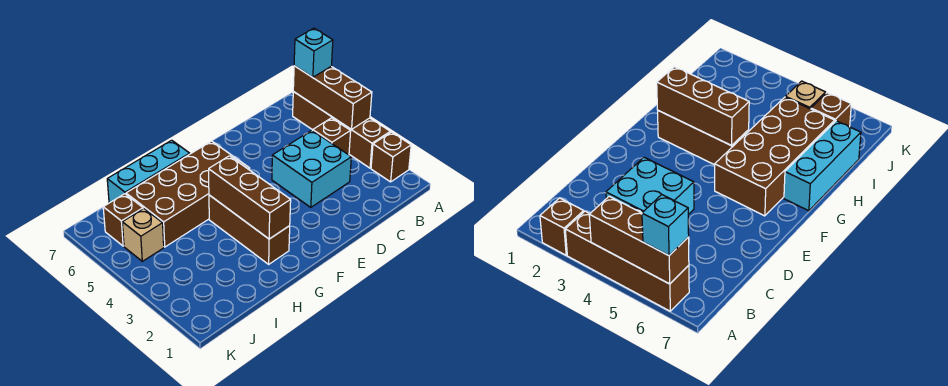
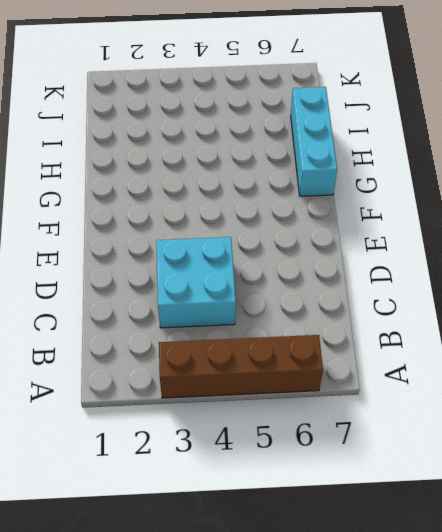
none -> brown 1x1 brick [371,132,411,182]
none -> brown 1x1 brick [313,118,351,155]
none -> brown 2x4 brick [126,141,250,247]

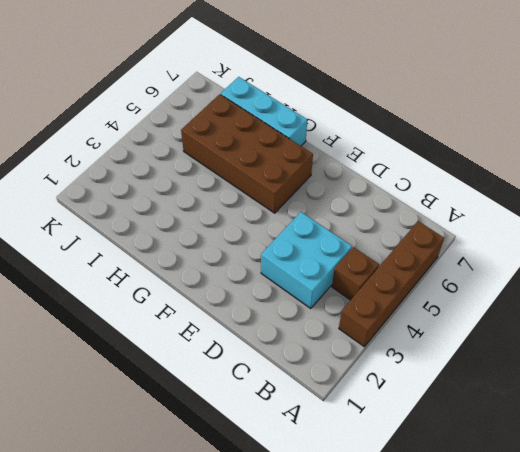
none -> brown 1x1 brick [371,132,411,182]
none -> brown 1x3 brick [209,195,290,264]
none -> tan 1x1 brick [122,209,164,261]

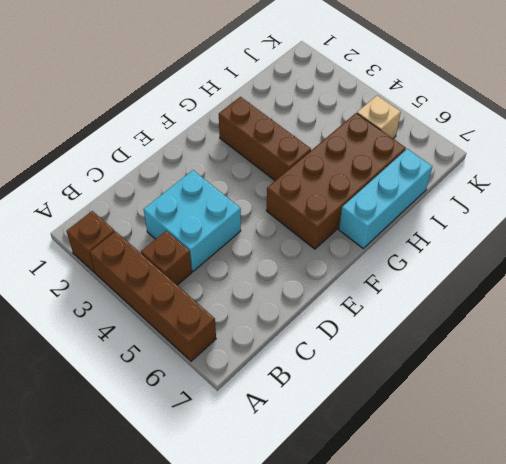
none -> brown 1x1 brick [103,194,143,246]
none -> brown 1x3 brick [293,66,372,130]
none -> brown 1x3 brick [209,156,291,239]

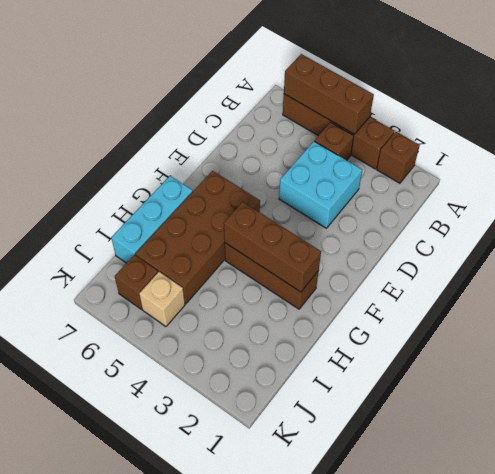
none -> cyan 1x1 brick [294,28,333,77]

